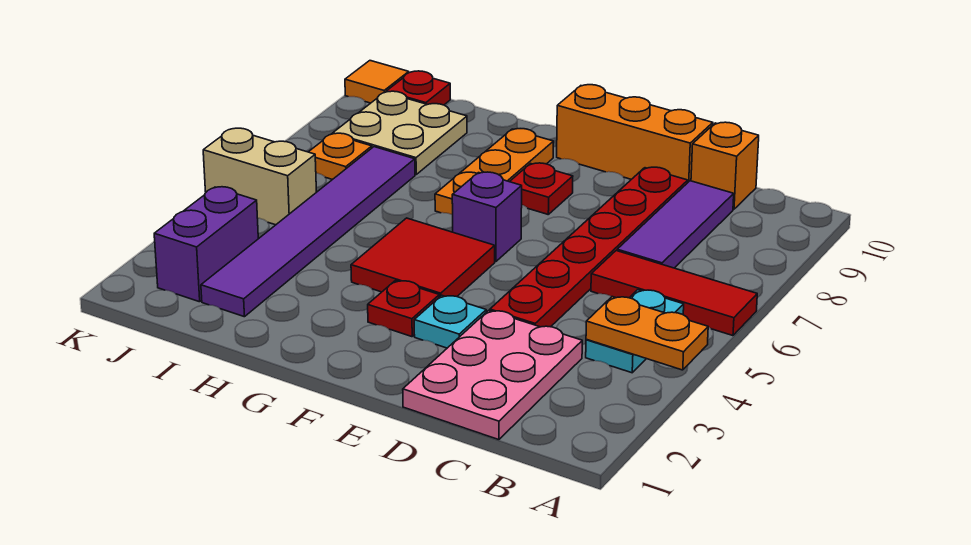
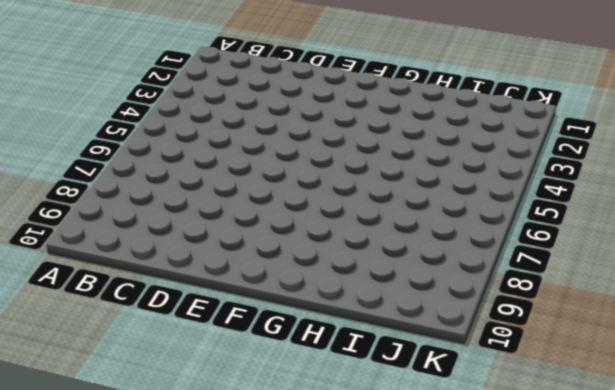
none -> red 1x3 tile [591,251,757,336]
none -> cyan 1x2 plate [586,290,684,373]
none -> pink 2x3 plate [403,310,582,440]

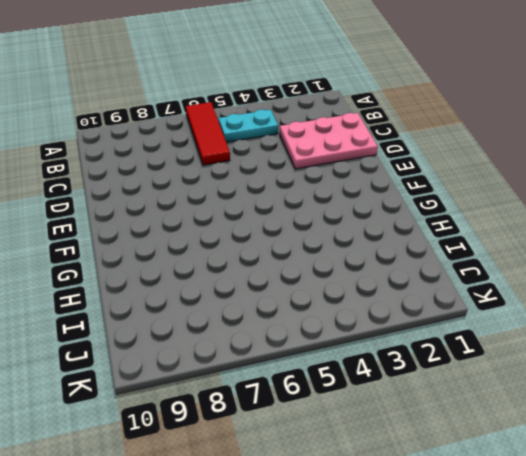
none -> purple 1x3 tile [617,181,734,268]
none -> orange 1x1 brick [691,122,759,209]
none -> red 1x6 plate [490,167,688,327]

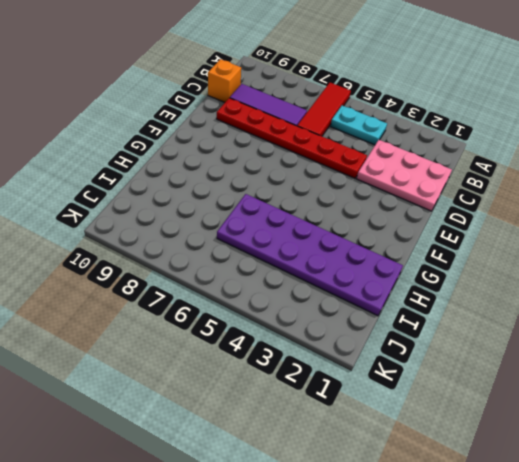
purple 2x6 plate [217,194,403,316] -> purple 1x6 tile [201,147,415,317]
none -> orange 1x3 brick [557,85,713,182]
none -> cyan 1x1 plate [414,295,486,348]
none -> red 1x1 plate [368,281,439,337]

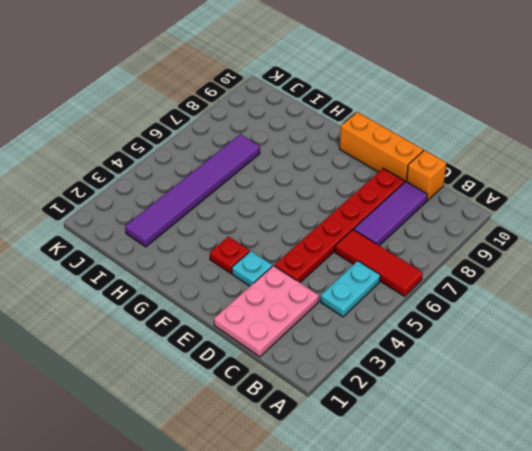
none -> red 2x2 tile [351,218,495,297]
none -> purple 1x1 brick [452,172,522,262]
none -> red 1x1 plate [510,163,573,214]

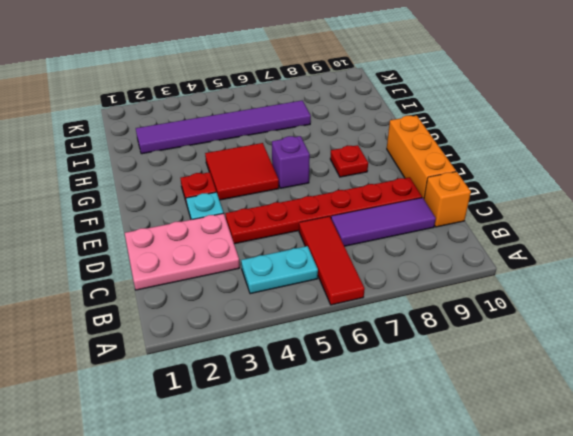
none -> orange 1x3 plate [435,129,554,215]
none -> tan 2x2 plate [333,91,467,175]
none -> purple 1x2 brick [154,187,258,302]

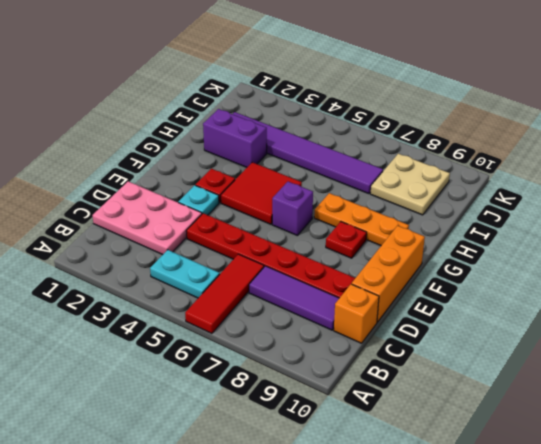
purple 1x2 brick [203,109,267,167] -> purple 1x2 brick moved to [154,187,258,302]
none -> tan 1x2 brick [203,128,316,225]
none -> orange 1x1 plate [309,133,372,180]
none -> red 1x1 plate [386,71,450,105]

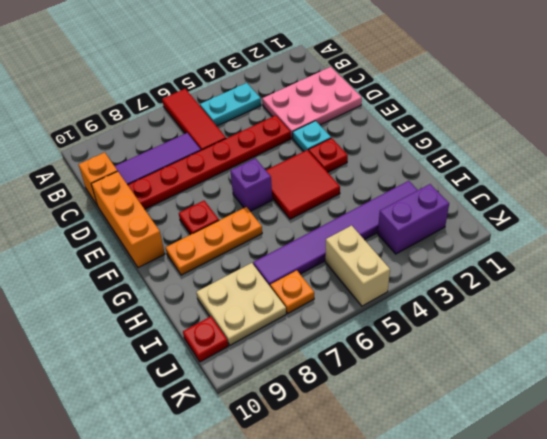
none -> orange 1x1 tile [345,61,409,103]
none -> orange 1x2 plate [586,297,708,370]

